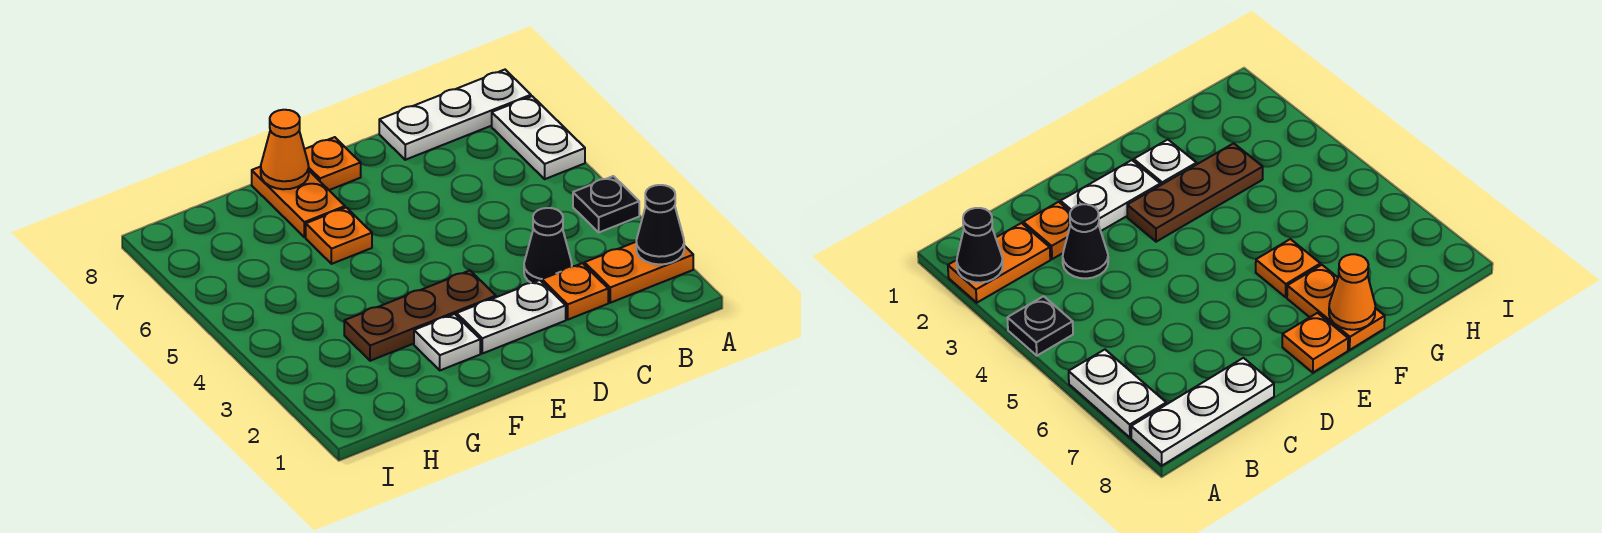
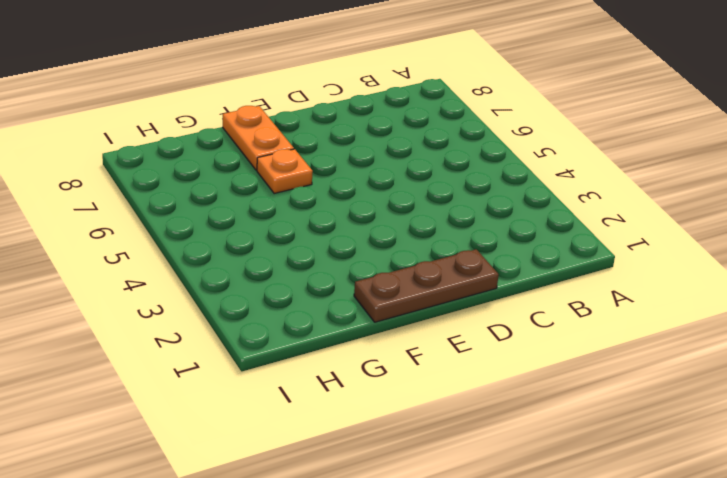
brown 1x3 plate [354,249,499,322] -> brown 1x3 plate moved to [344,270,496,361]
none -> orange 1x2 plate [584,242,693,303]
none -> black 1x1 plate [573,176,639,232]
none -> white 1x2 plate [492,96,585,179]

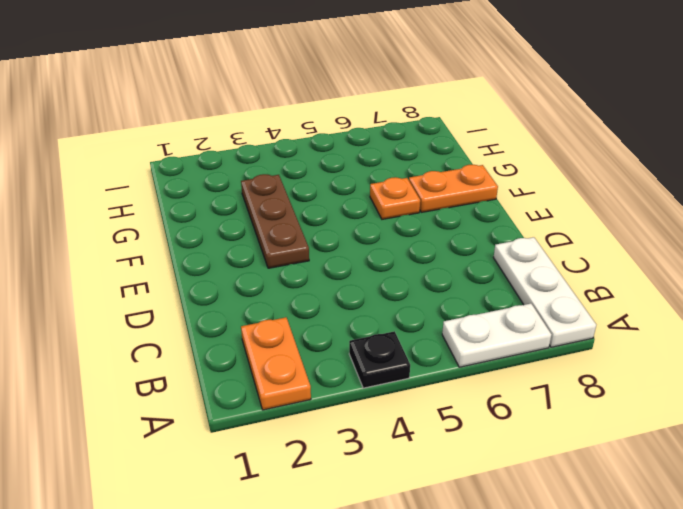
none -> orange 1x1 plate [542,263,608,320]
none -> black 1x1 cone [524,208,572,283]
none -> white 1x2 plate [457,280,566,354]

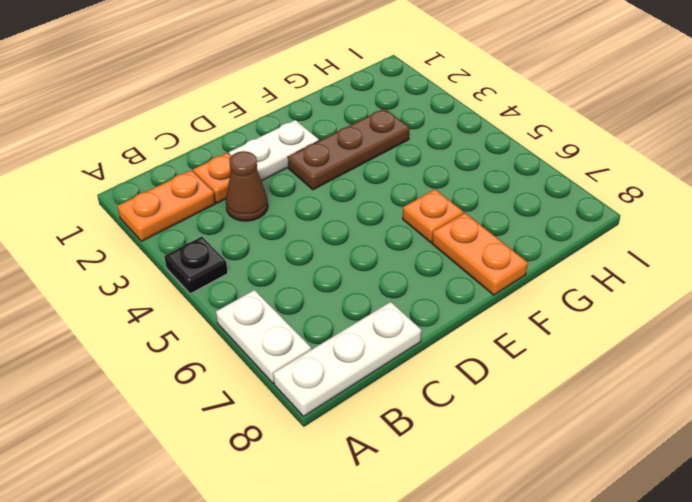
brown 1x1 cone [226,151,268,221] -> black 1x1 cone [524,208,572,283]
none -> orange 1x1 plate [304,137,361,190]
none -> white 1x1 plate [414,314,480,370]
none -> black 1x1 cone [636,185,684,264]

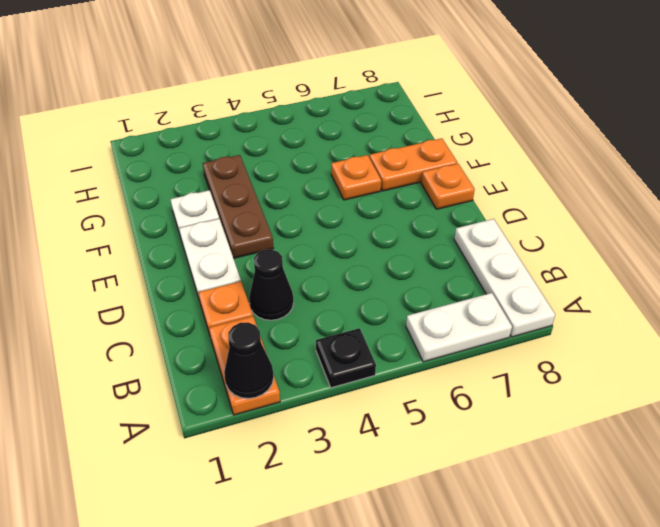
none -> orange 1x1 cone [261,110,309,189]

